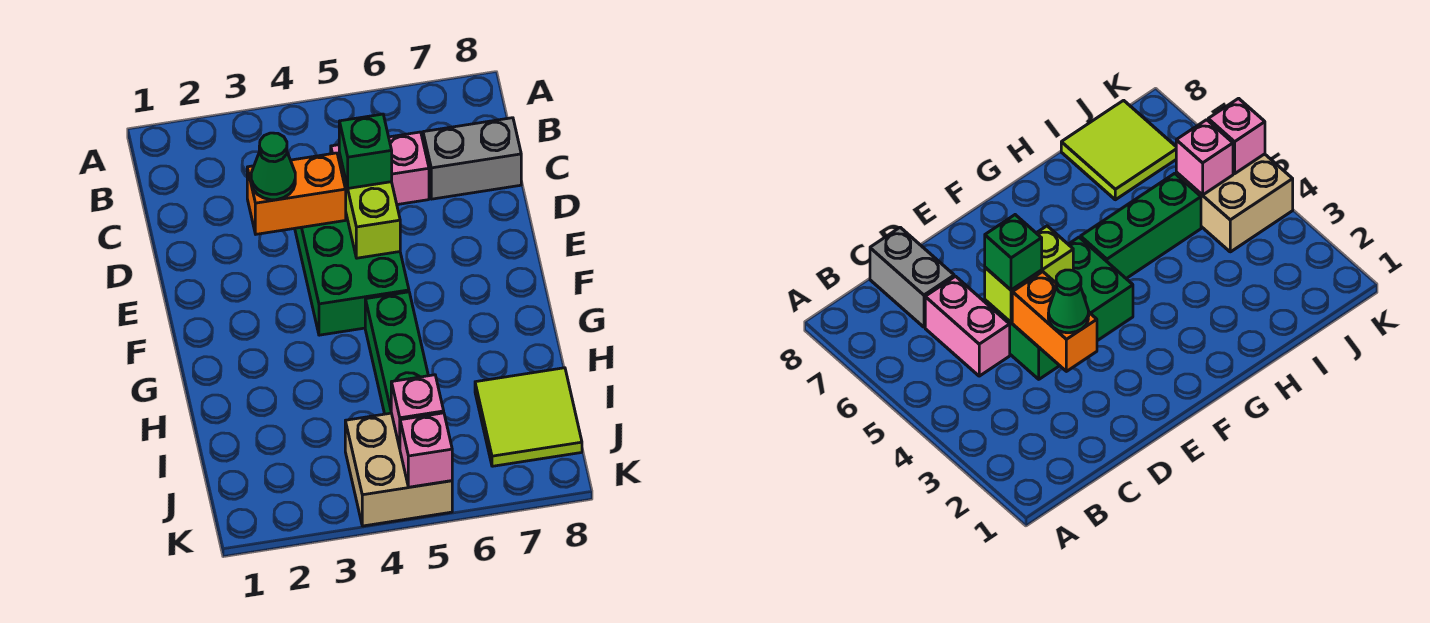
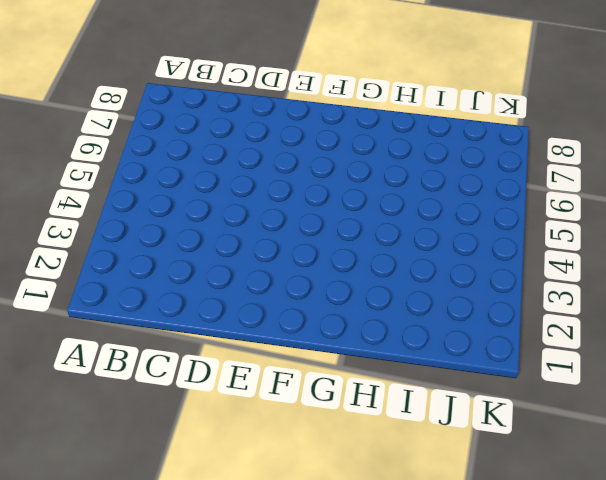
none -> pink 1x2 brick [331,132,429,205]
none -> grey 1x2 brick [423,118,521,199]
none -> green 2x3 brick [295,215,409,335]

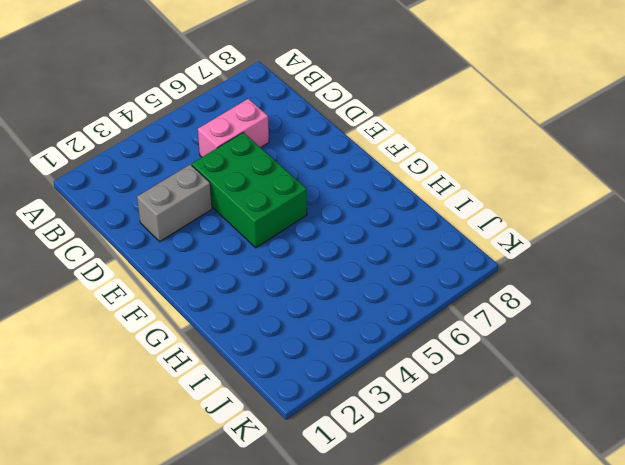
grey 1x2 brick [137,164,212,241] -> grey 1x2 brick moved to [423,118,521,199]
none -> green 1x3 brick [365,292,428,414]
none -> lime 2x2 tile [475,368,582,466]
none -> tan 2x2 brick [345,413,452,526]

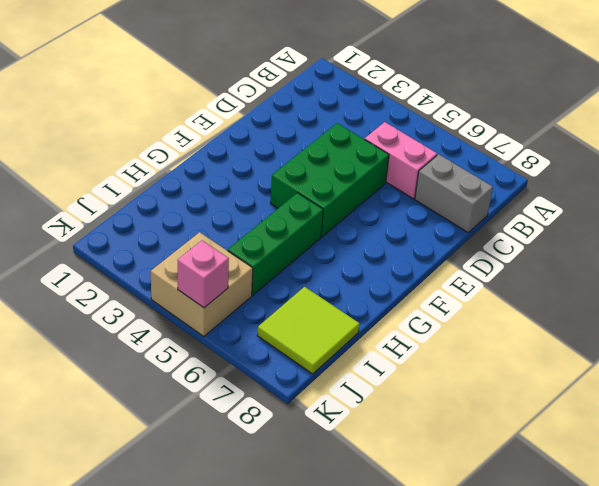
none -> orange 1x2 brick [247,153,346,234]
none -> lime 1x2 brick [339,153,400,258]
none -> pink 1x1 brick [391,375,444,448]

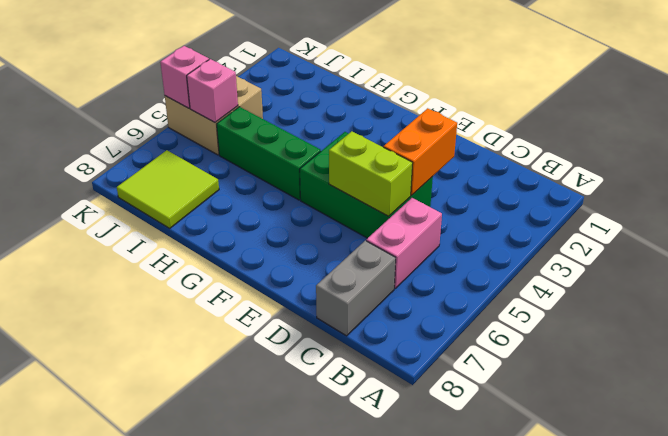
none -> green 1x1 cone [251,133,295,200]
none -> green 1x1 brick [339,114,392,188]

